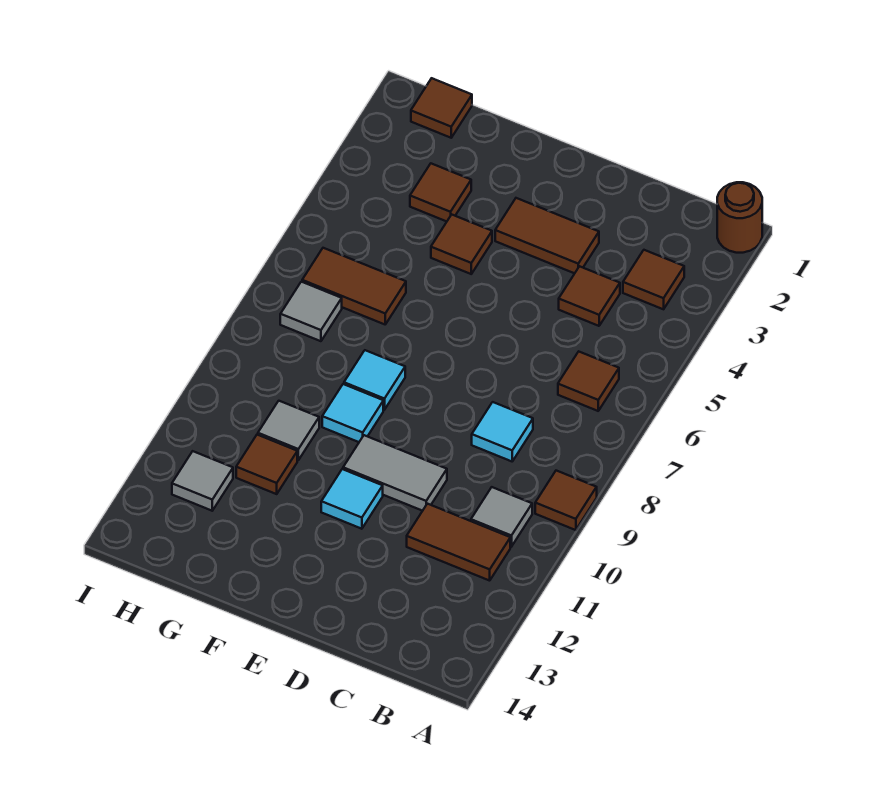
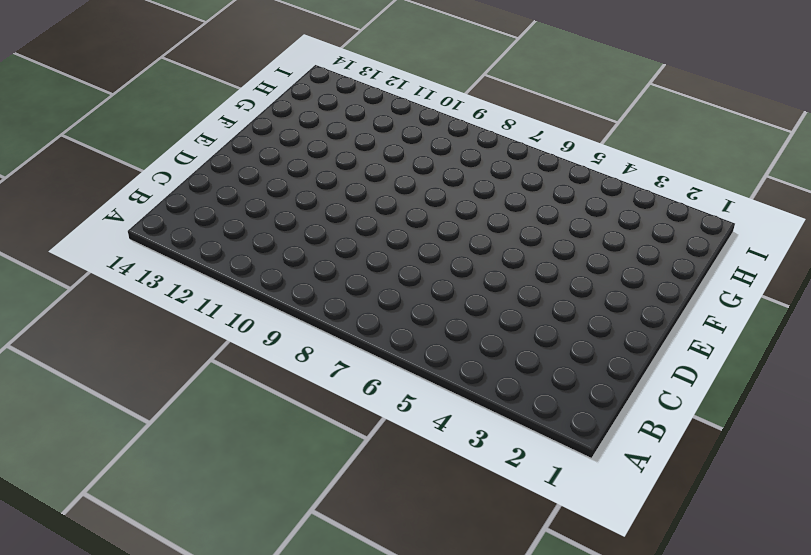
none -> brown 1x1 round brick [717,182,762,253]
none -> brown 1x1 tile [535,471,597,530]
none -> brown 1x1 tile [623,250,684,309]

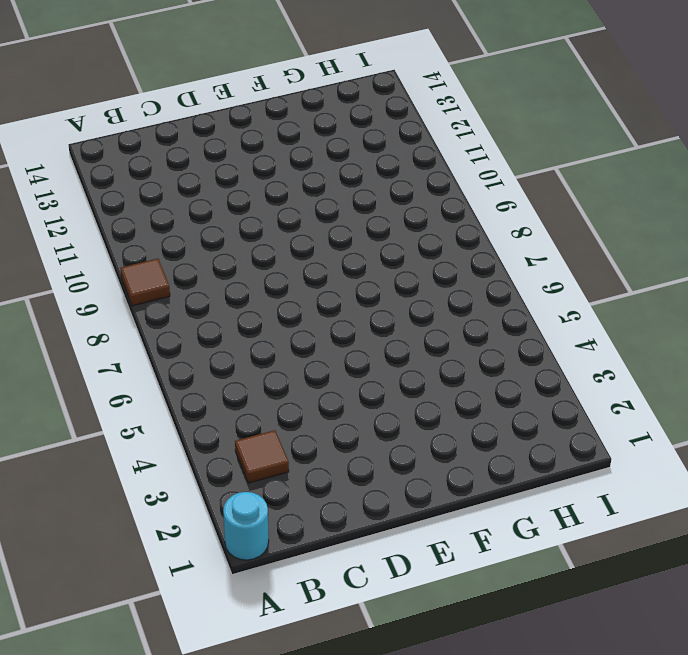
cyan 1x1 round brick [223,492,269,560] -> brown 1x1 round brick [717,182,762,253]
none -> brown 1x1 tile [558,352,619,411]
none -> grey 1x1 tile [471,487,532,547]
none -> brown 1x2 tile [407,504,510,581]

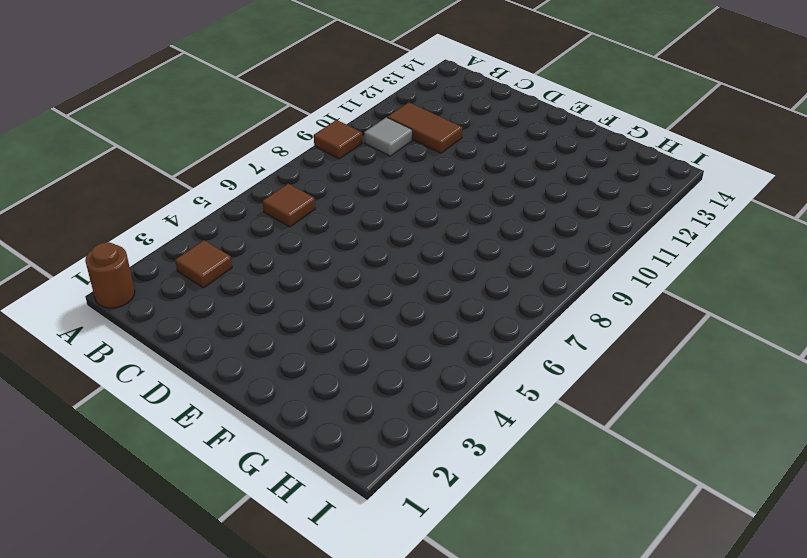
none -> brown 1x1 tile [559,266,620,326]
none -> cyan 1x1 tile [472,402,533,461]
none -> brown 1x2 tile [495,198,599,273]

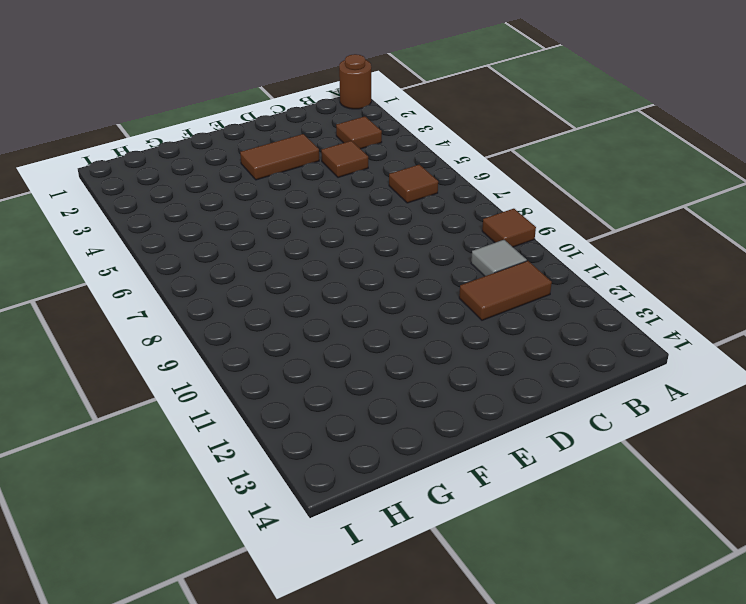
none -> cyan 1x1 tile [472,402,533,461]
none -> grey 1x2 tile [343,435,447,511]
none -> cyan 1x1 tile [321,469,383,529]

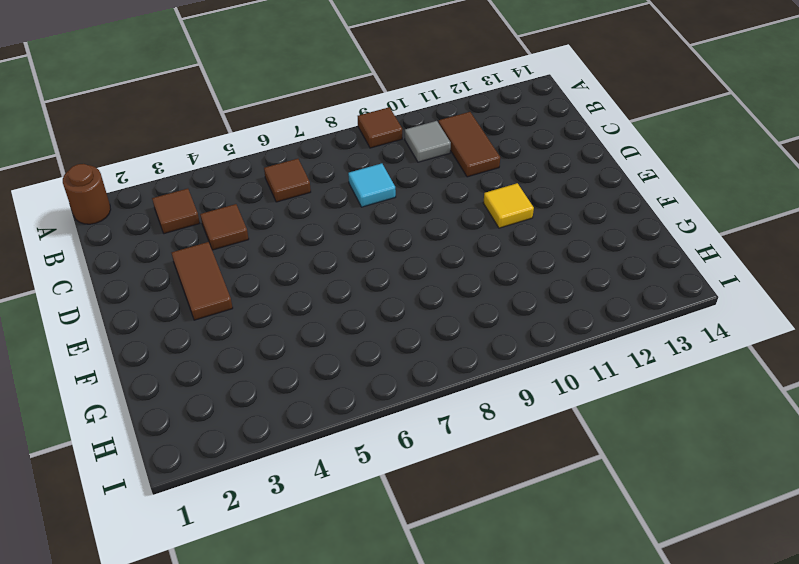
yellow 1x1 tile [483,183,534,228] -> cyan 1x1 tile [321,469,383,529]
none -> grey 1x2 tile [343,435,447,511]
none -> brown 1x1 tile [431,215,492,274]
none -> cyan 1x1 tile [344,350,405,410]

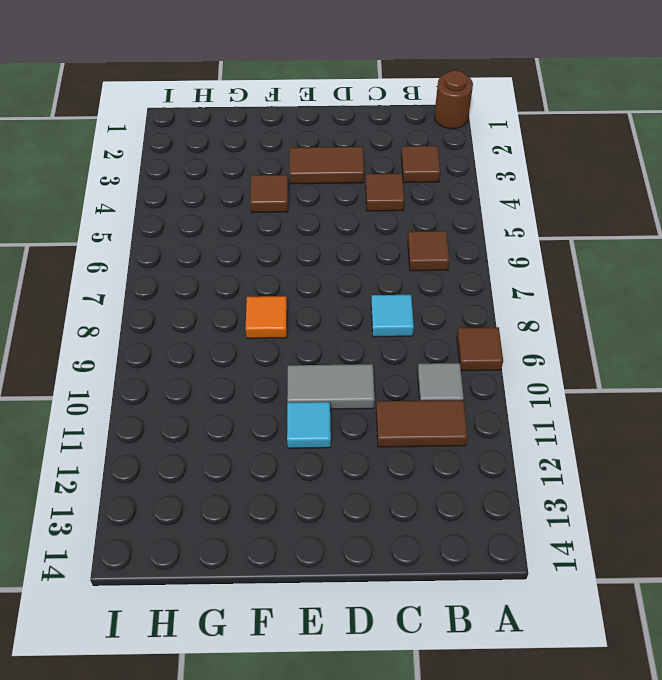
orange 1x1 tile [246,296,287,338] -> cyan 1x1 tile [344,350,405,410]
none -> cyan 1x1 tile [322,384,383,442]
none -> brown 1x1 tile [410,164,471,222]
none -> brown 1x2 tile [302,248,406,324]

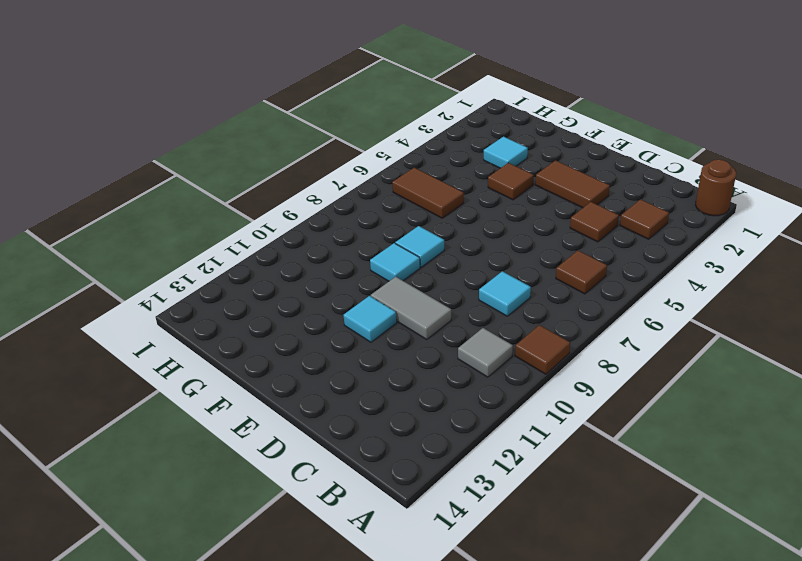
cyan 1x1 tile [484,137,528,168] -> brown 1x1 tile [410,164,471,222]
none -> brown 1x2 tile [407,504,510,581]
none -> grey 1x1 tile [258,401,319,460]
none -> brown 1x1 tile [236,435,297,494]

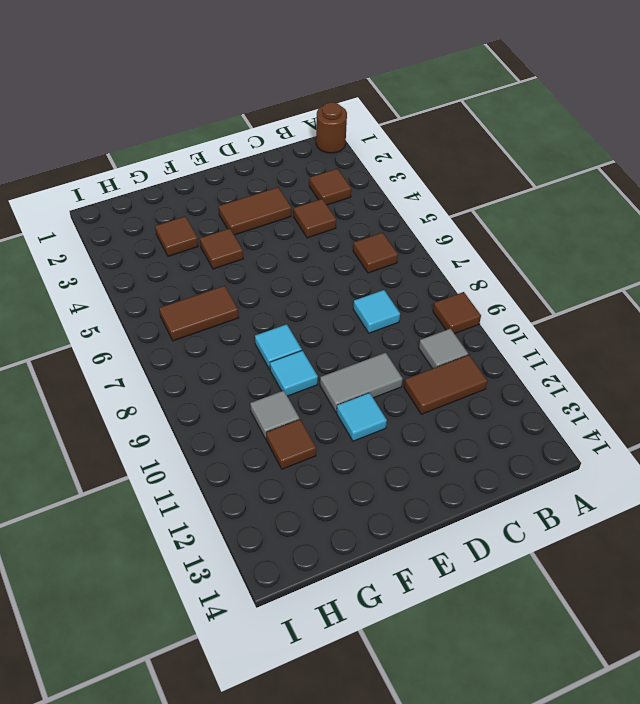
none -> brown 1x1 tile [411,78,472,138]
none -> grey 1x1 tile [280,282,342,341]
none -> grey 1x1 tile [172,451,233,511]

